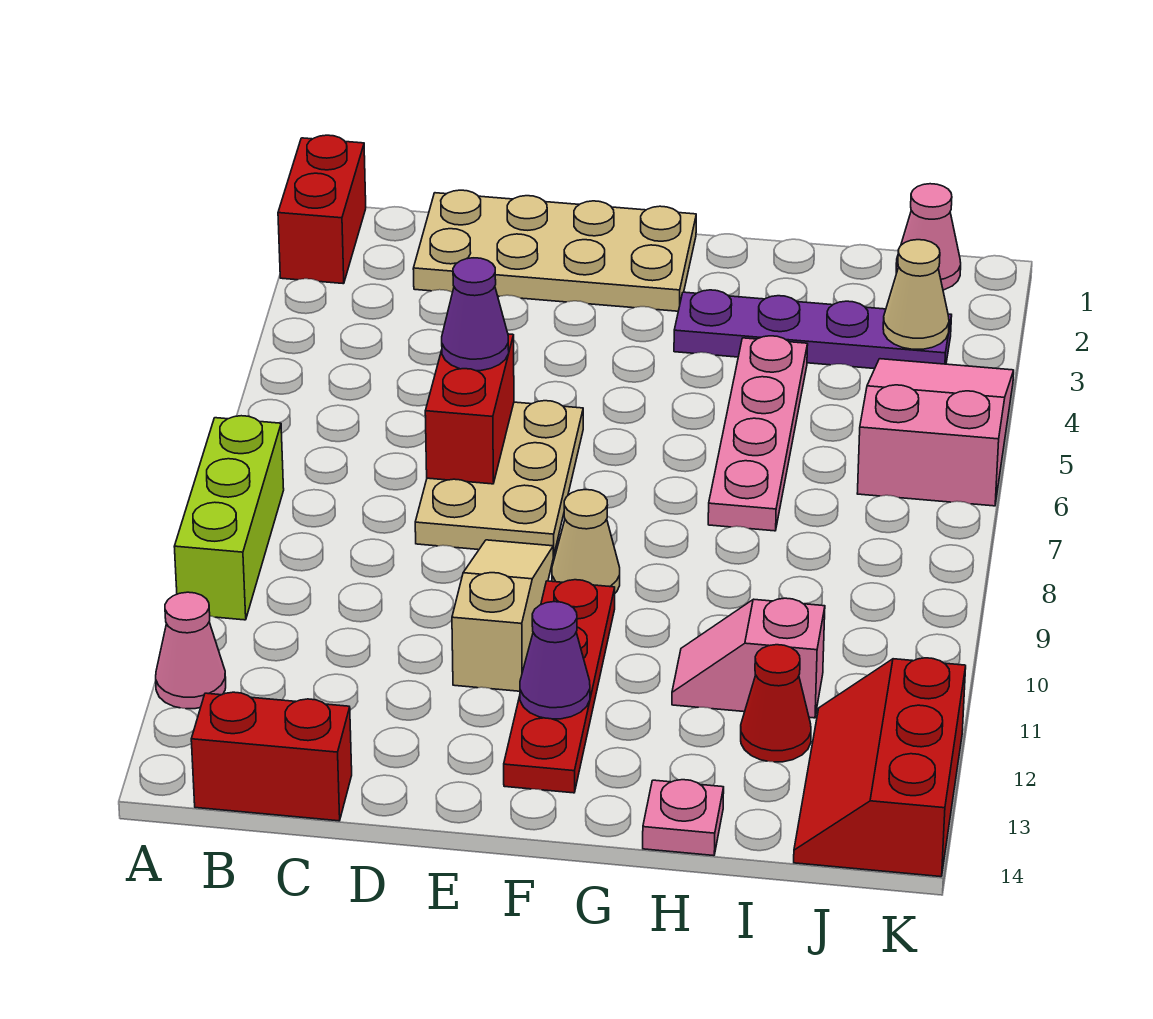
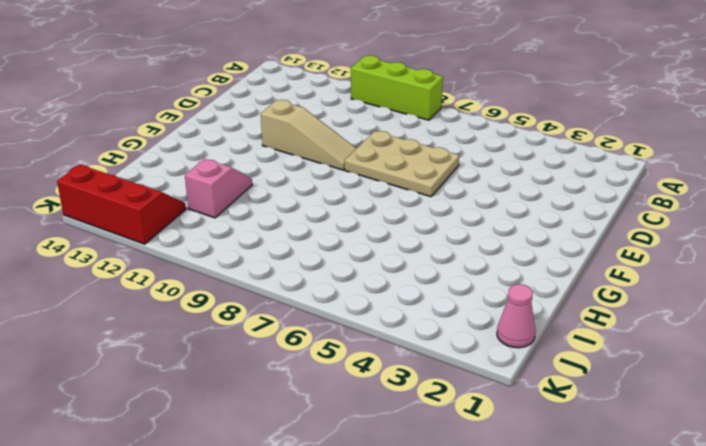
none -> red 1x2 brick [278,135,366,284]
none -> pink 1x1 cone [156,592,226,709]
none -> red 1x2 brick [191,692,352,821]

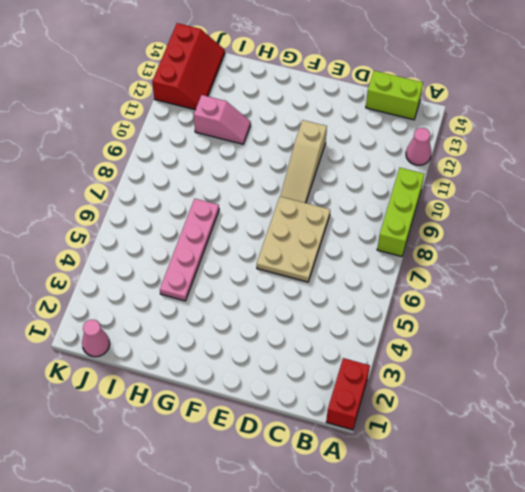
lime 1x2 brick [366,71,423,120] -> red 1x2 brick [191,692,352,821]
none -> tan 2x4 plate [413,190,696,311]
none -> tan 1x1 cone [552,490,620,593]
none -> red 1x4 plate [504,580,615,793]

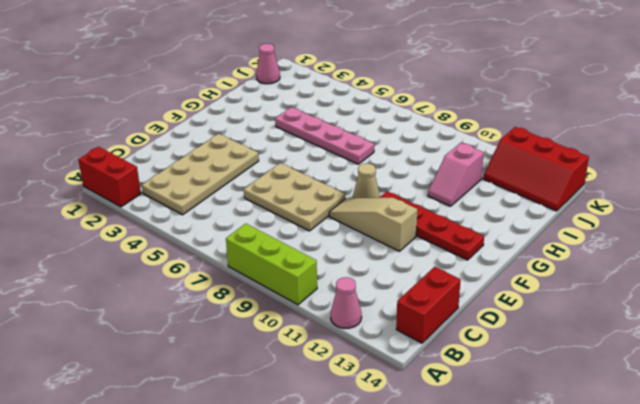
tan 2x4 plate [142,134,259,215] -> tan 2x4 plate moved to [413,190,696,311]
none -> purple 1x4 plate [674,290,952,369]
none -> pink 1x1 plate [643,780,724,856]
none -> red 1x1 cone [741,645,811,762]

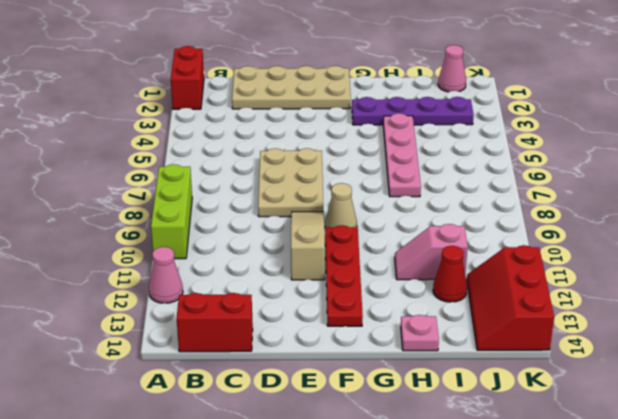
none -> pink 2x3 slope [857,359,1014,506]
none -> red 1x2 brick [425,334,514,484]
none -> purple 1x1 cone [520,602,590,719]

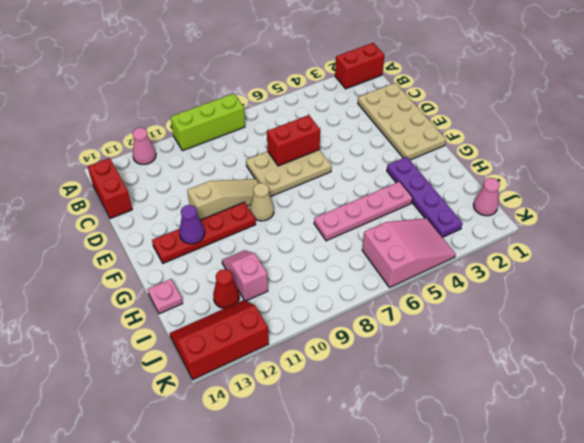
none -> tan 1x1 cone [883,240,949,349]
none -> purple 1x1 cone [442,258,509,371]

